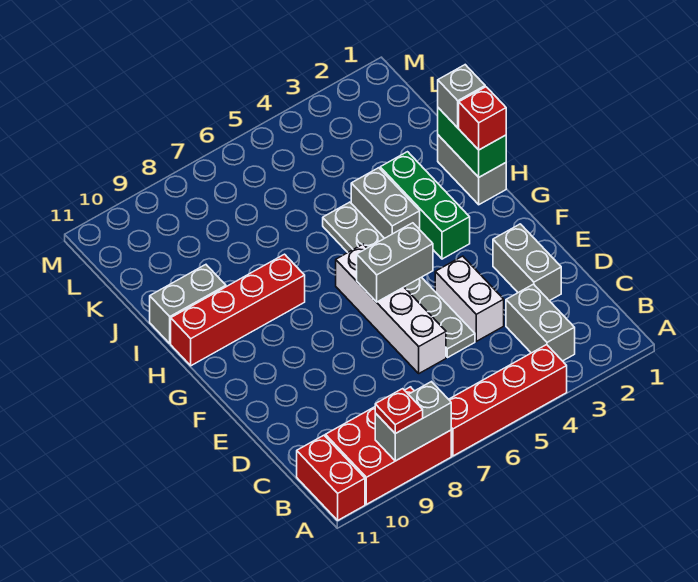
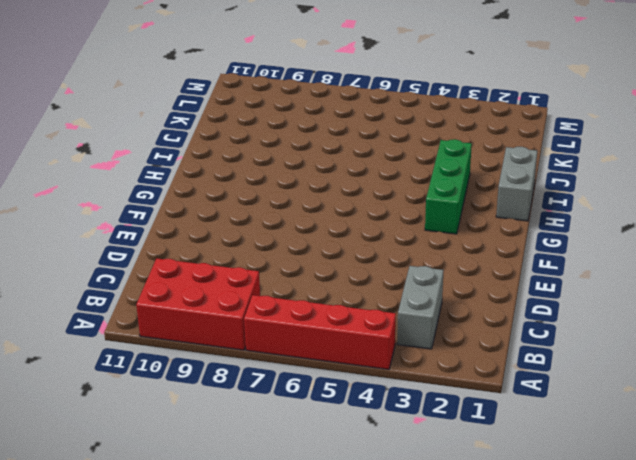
none -> red 1x2 brick [297,435,365,520]
none -> grey 1x2 brick [493,224,561,301]
none -> white 1x2 brick [435,256,504,341]

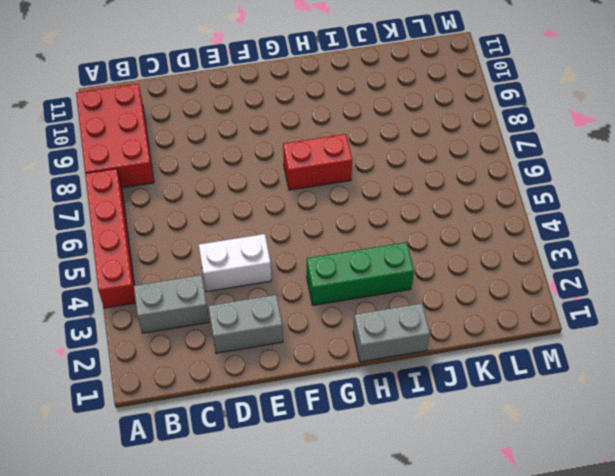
red 1x2 brick [283,134,352,190] -> red 1x2 brick moved to [297,435,365,520]
none -> grey 1x6 plate [323,202,475,358]
none -> white 1x4 brick [336,244,446,373]
none -> grey 1x2 brick [351,168,420,238]

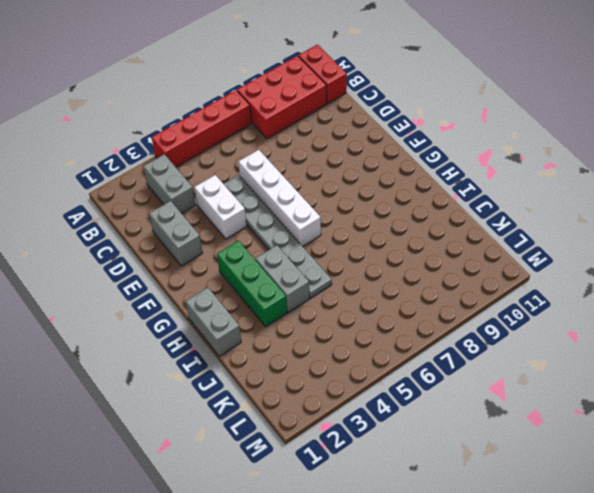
none -> red 1x4 brick [171,254,305,366]
none -> grey 1x2 brick [150,265,226,343]
none -> grey 1x2 brick [375,382,451,461]

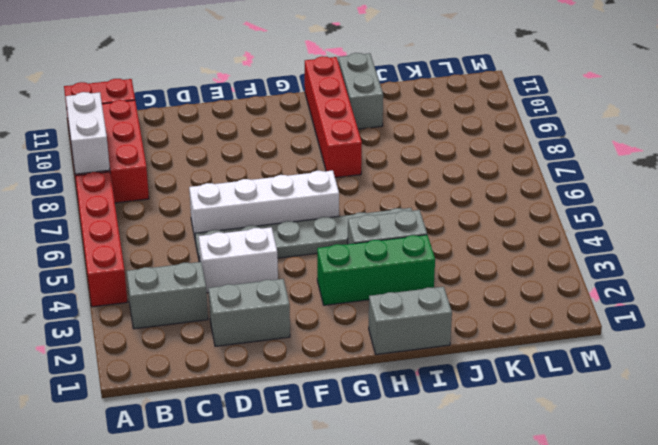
white 1x2 brick [66,92,110,174] -> grey 1x2 brick [375,382,451,461]
none -> grey 1x2 brick [357,223,433,302]
none -> green 1x2 brick [438,108,506,177]
none -> red 1x1 plate [375,389,423,434]

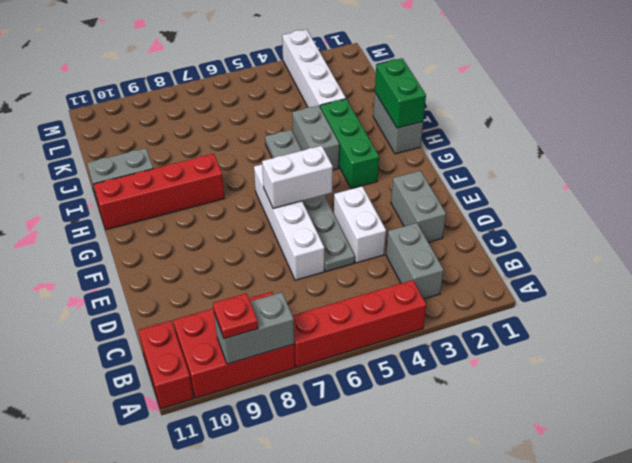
white 1x2 brick [262,146,333,208] -> grey 1x2 brick [357,223,433,302]
white 1x4 brick [282,29,346,107] -> none
none -> red 1x1 brick [459,87,506,150]
none -> grey 1x1 brick [438,65,485,128]

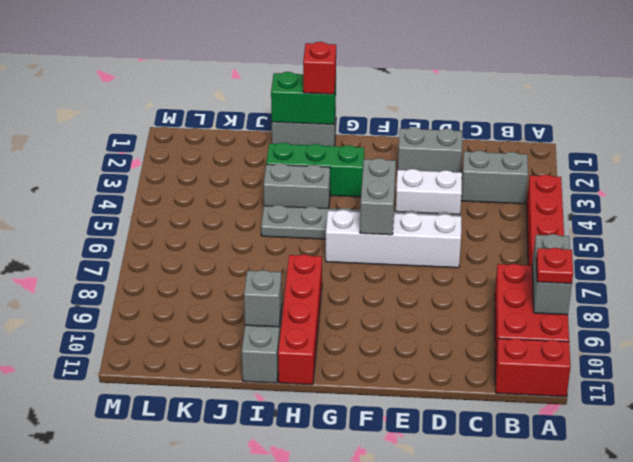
grey 1x1 brick [244,270,282,327] -> grey 1x1 brick moved to [438,65,485,128]

